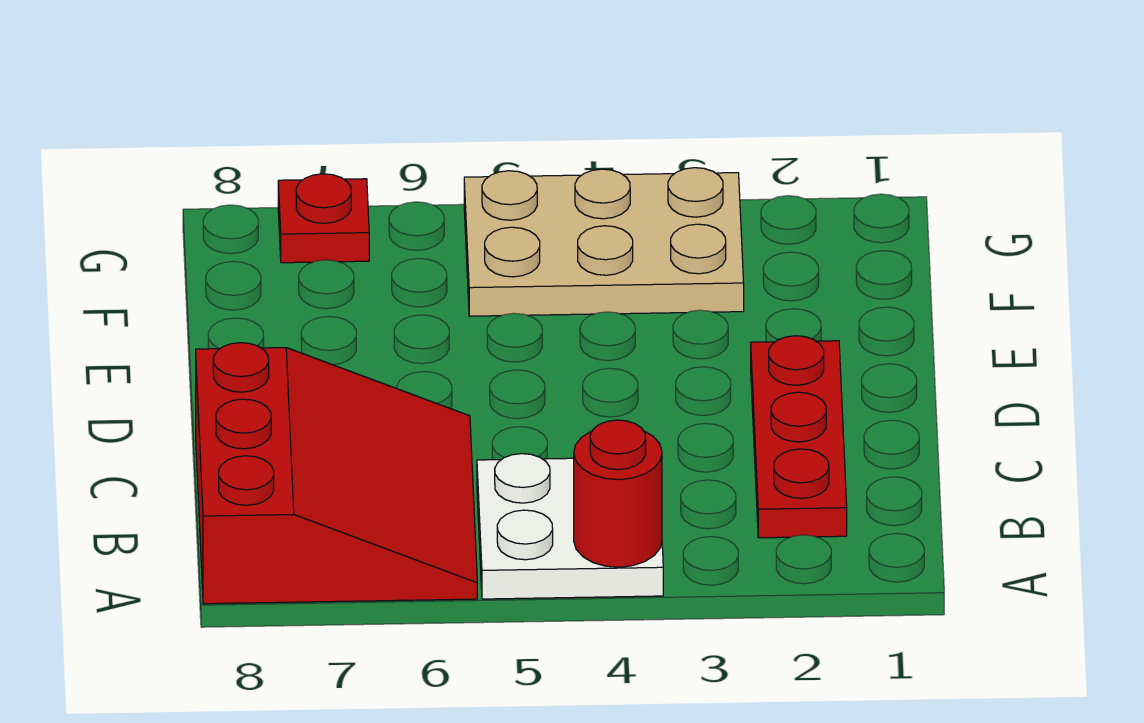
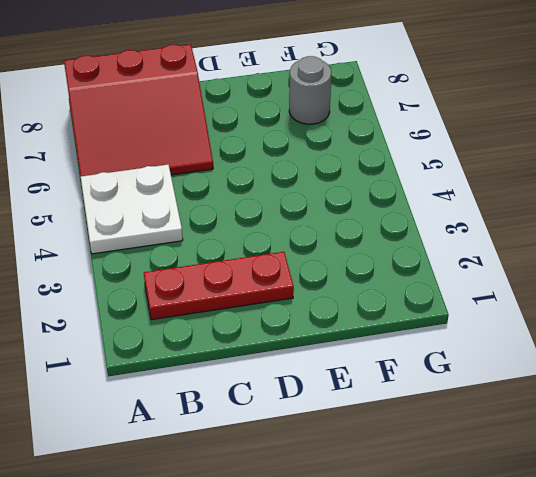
grey 1x1 round brick [289,56,331,124] -> none
none -> tan 2x3 plate [464,168,744,316]
none -> red 1x1 plate [278,174,369,263]

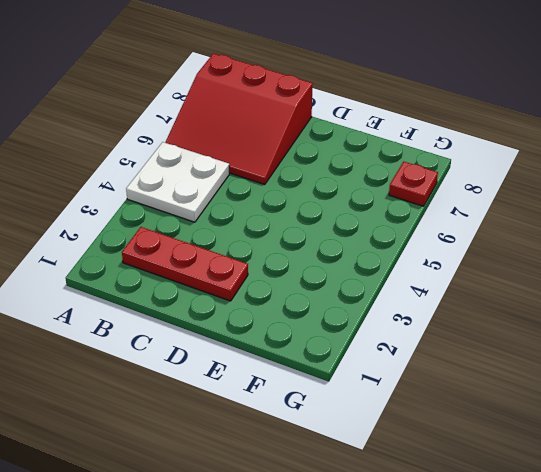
none -> tan 2x3 plate [464,168,744,316]
none -> red 1x1 round brick [574,420,662,567]

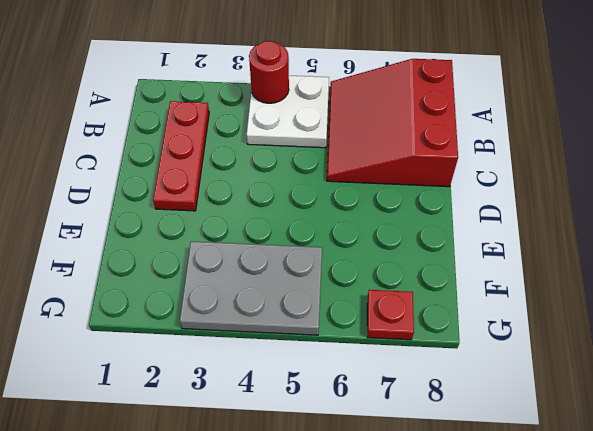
grey 2x3 plate [180,241,322,335] -> tan 2x3 plate [464,168,744,316]

